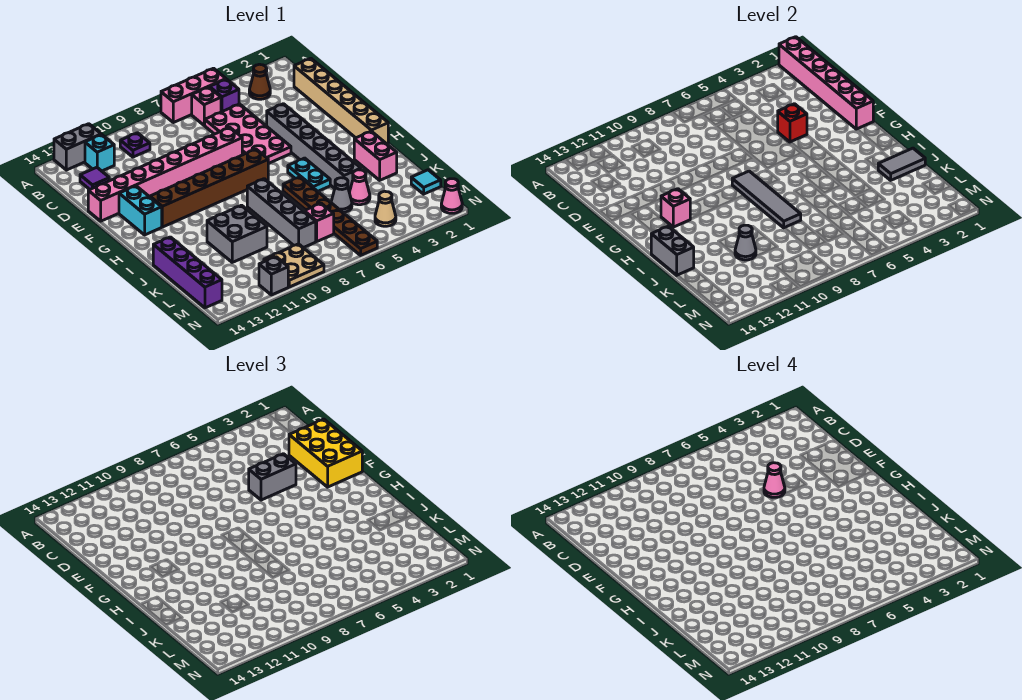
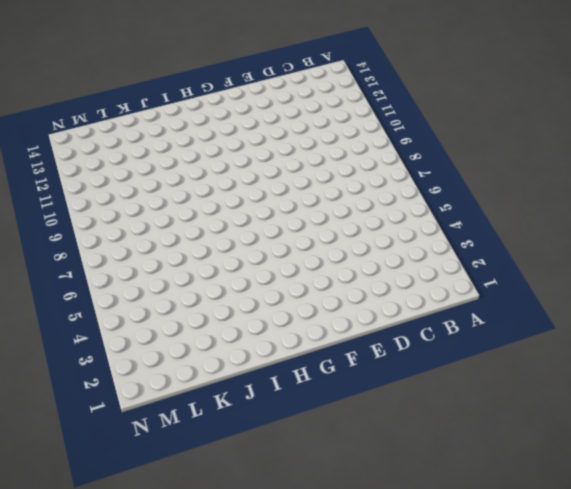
none -> pink 1x3 brick [161,68,226,123]
none -> grey 1x2 brick [54,124,101,170]
none -> brown 1x1 cone [249,64,270,99]
none -> purple 1x1 brick [210,79,239,112]

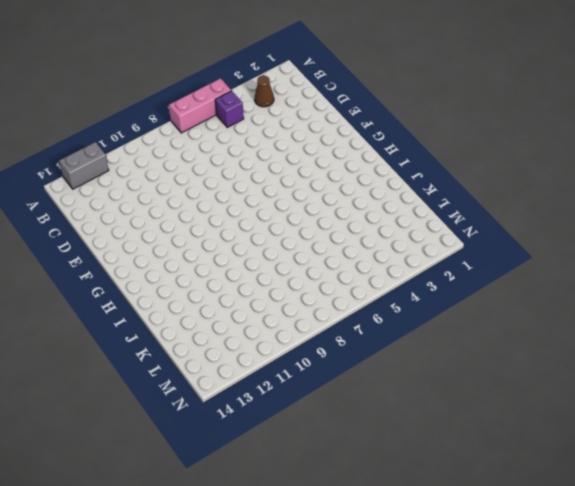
none -> pink 1x1 brick [192,87,221,125]
none -> purple 1x1 plate [120,133,150,157]
none -> cyan 1x1 brick [85,134,114,171]
none -> tan 1x6 brick [294,58,388,144]

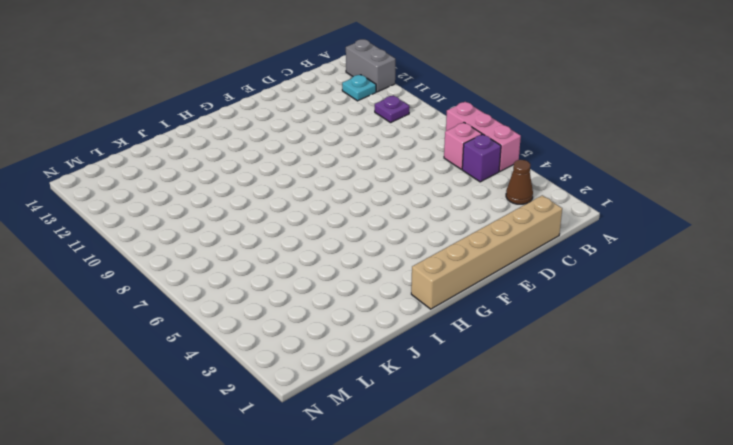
cyan 1x1 plate [342,75,376,101] -> cyan 1x1 brick [85,134,114,171]
none -> pink 2x4 plate [204,104,291,164]
none -> purple 1x1 tile [80,167,109,189]
none -> grey 1x6 brick [267,104,361,192]
none -> pink 1x8 brick [88,128,242,221]

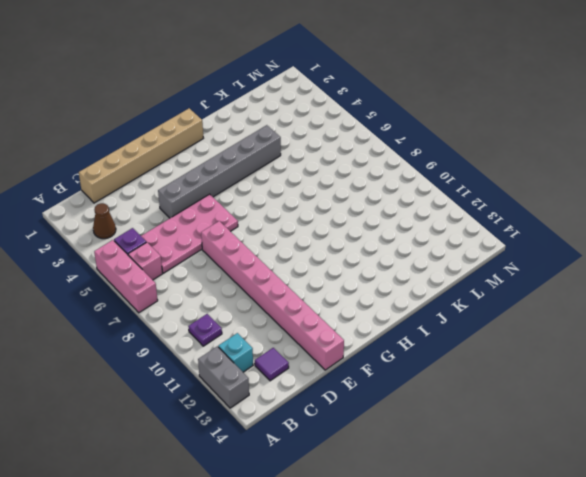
none -> cyan 1x2 brick [119,186,162,235]
none -> brown 1x6 brick [150,149,268,227]
none -> cyan 1x2 plate [288,158,330,191]
none -> pink 1x2 brick [354,131,397,180]

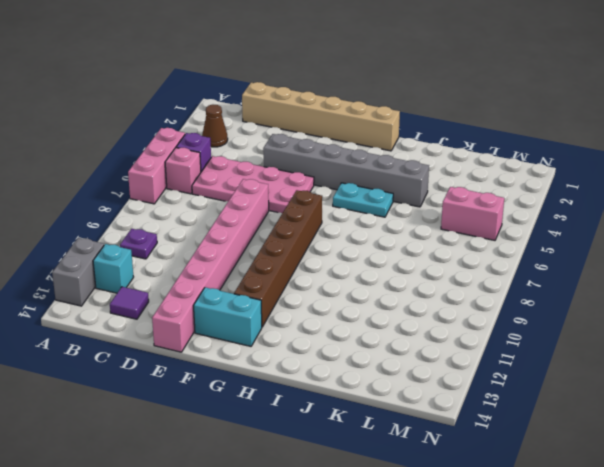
pink 1x2 brick [441,187,504,240] -> pink 1x2 brick moved to [354,131,397,180]
none -> brown 1x6 plate [283,177,377,255]
none -> grey 1x4 brick [247,179,316,248]
none -> grey 2x2 brick [207,205,267,262]
none -> purple 1x4 brick [153,237,222,308]

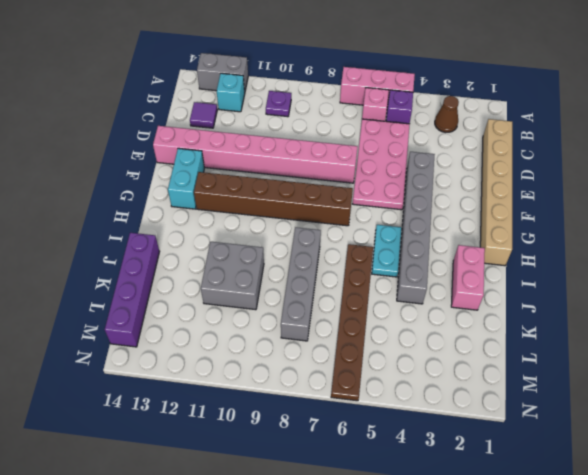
none -> pink 1x1 cone [349,170,370,205]
none -> grey 1x1 cone [331,178,352,212]
none -> cyan 1x1 tile [411,170,441,194]
none -> pink 1x1 brick [304,203,334,241]

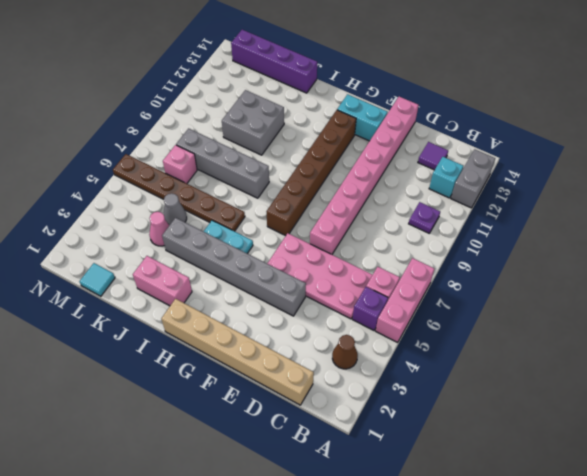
none -> tan 1x1 cone [375,191,396,226]
none -> tan 2x2 plate [264,244,324,287]
none -> pink 1x1 cone [441,179,462,213]
none -> grey 1x1 brick [259,257,288,295]

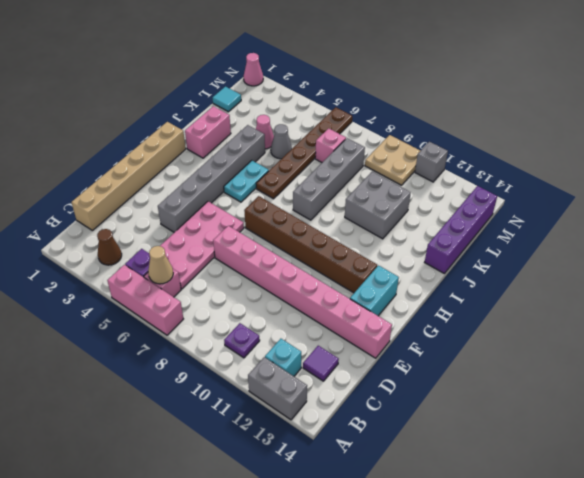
tan 1x1 cone [148,246,173,284] -> tan 1x1 cone moved to [375,191,396,226]
none -> pink 1x6 brick [779,37,873,129]
none -> red 1x1 brick [778,104,807,142]
none -> grey 1x4 tile [732,171,801,228]
none -> pink 1x1 brick [661,189,690,227]

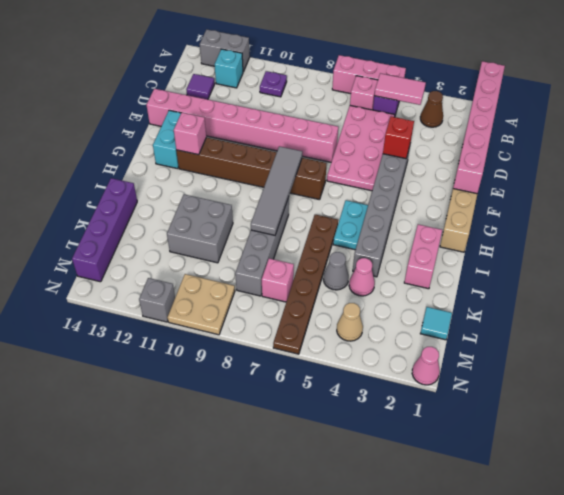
pink 1x2 tile [374,73,426,105] -> none
none -> grey 1x2 brick [651,226,694,275]
none -> grey 1x2 tile [878,148,925,180]
none -> grey 1x1 cone [735,225,756,260]
none -> yellow 2x3 brick [289,419,362,487]

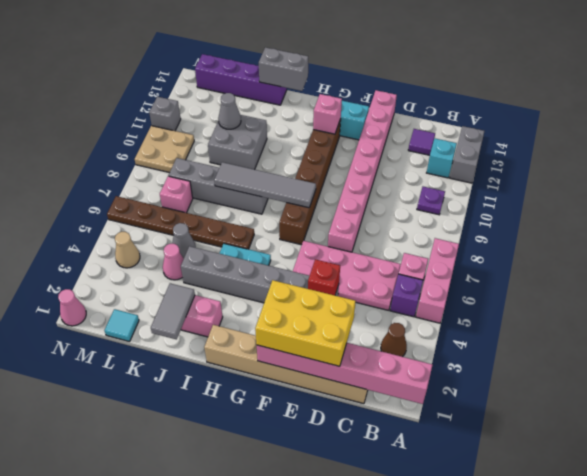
none -> grey 1x2 brick [249,454,296,500]
none -> pink 1x1 cone [764,463,785,497]

